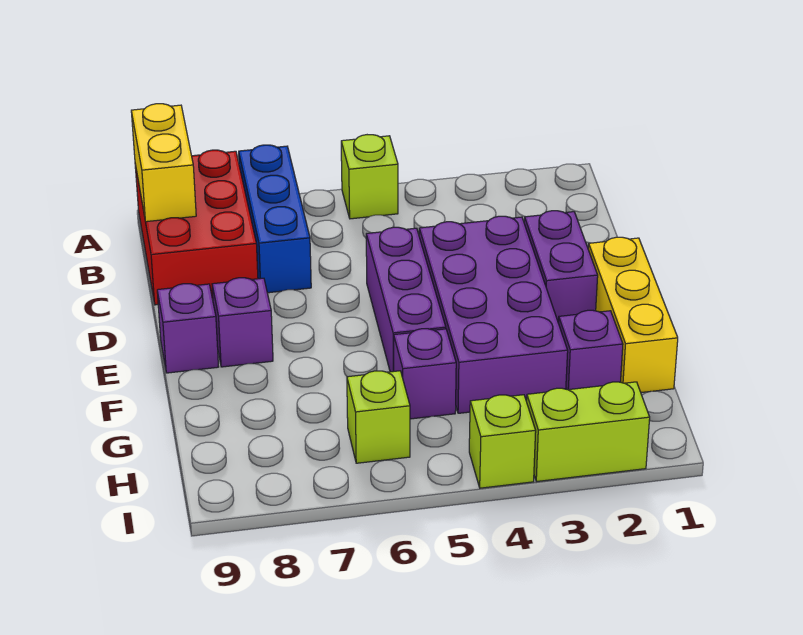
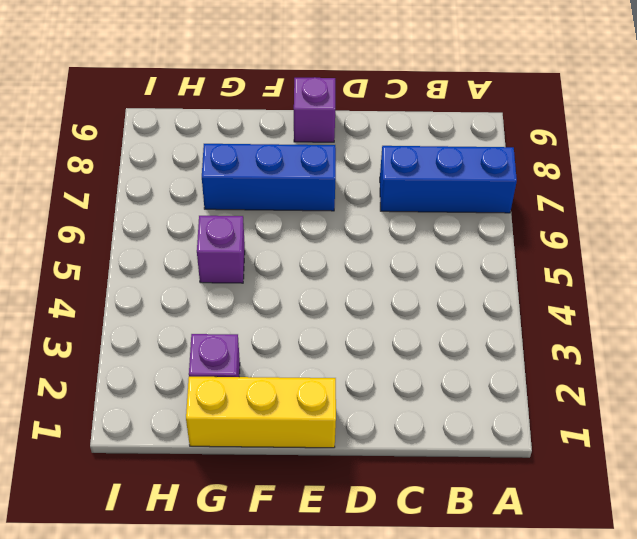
blue 1x3 brick [202,144,336,211] -> none
none -> lime 1x1 brick [341,135,398,219]
none -> red 2x3 brick [135,150,258,305]
none -> purple 1x2 brick [524,211,598,323]

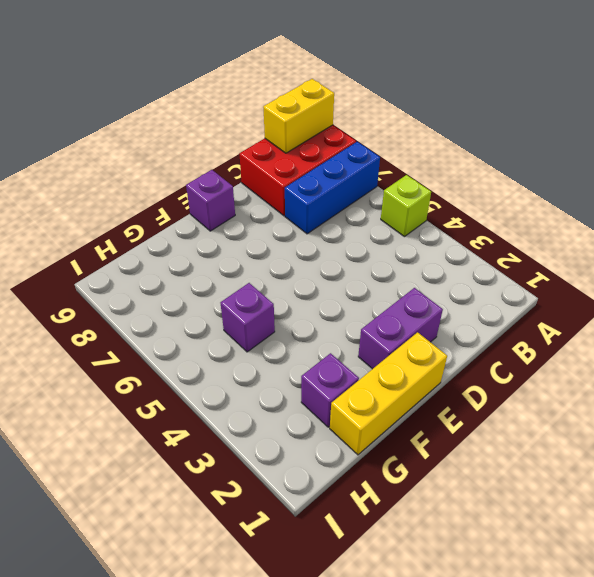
none -> purple 2x4 brick [419,216,568,413]
none -> purple 1x3 brick [366,227,446,372]
none -> purple 1x1 brick [212,278,273,367]

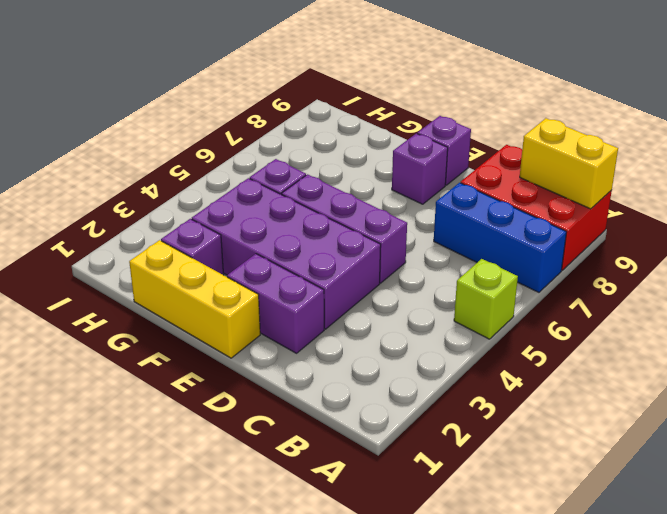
none -> lime 1x1 brick [347,371,410,463]
none -> lime 1x2 brick [527,382,650,482]
none -> lime 1x1 brick [469,395,536,488]

